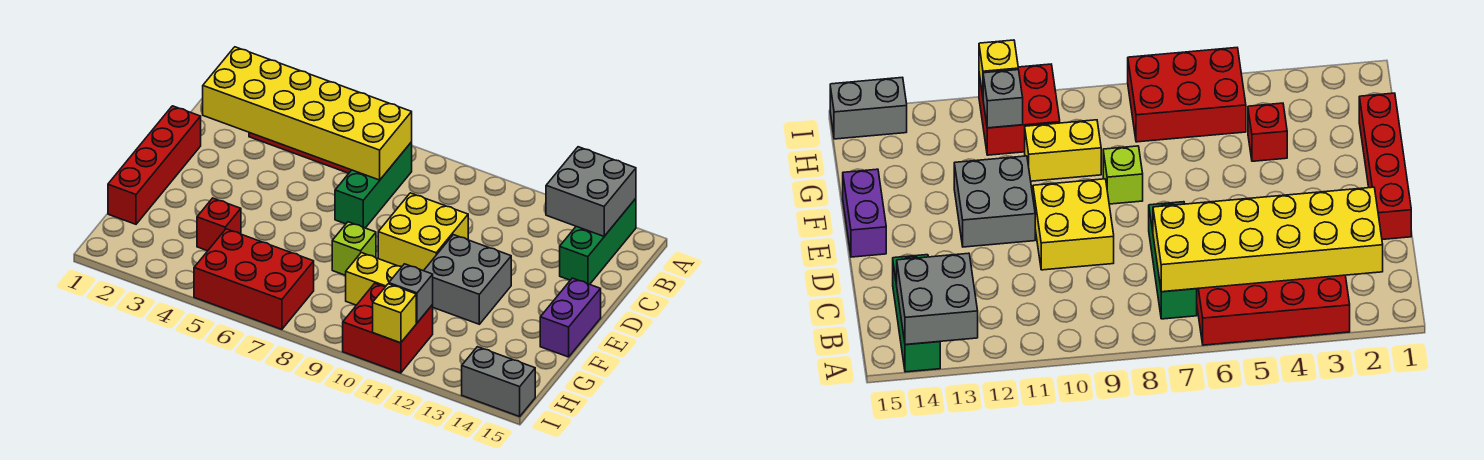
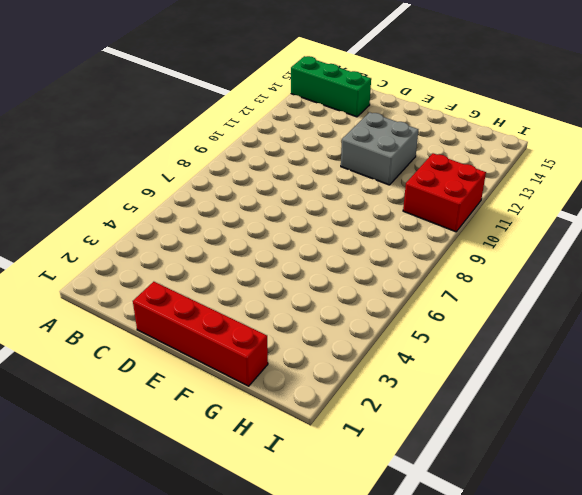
none -> red 2x4 brick [1197,275,1350,345]
none -> green 1x3 brick [335,142,412,228]
none -> yellow 2x2 brick [378,193,468,271]

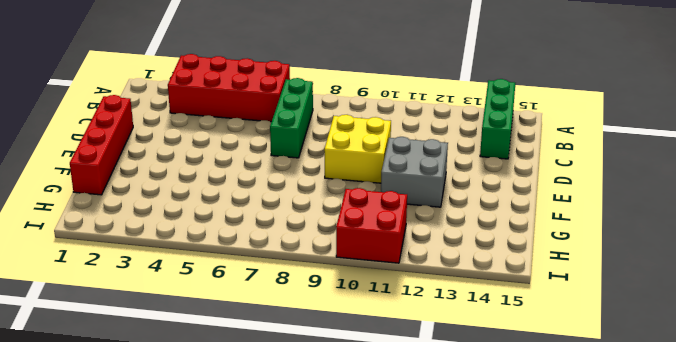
none -> purple 1x2 brick [540,278,601,357]
none -> lime 1x1 brick [332,222,376,275]
none -> red 1x1 brick [197,198,241,251]

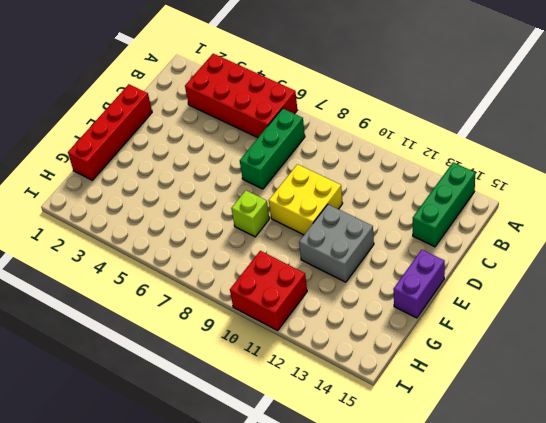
none -> red 1x1 brick [197,198,241,251]
none -> yellow 1x2 brick [346,253,401,305]
none -> red 2x3 brick [194,229,314,329]

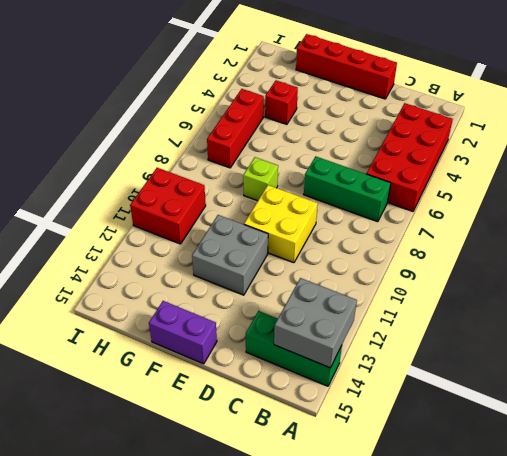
red 1x3 brick [207,89,264,168] -> red 2x3 brick [194,229,314,329]
none -> yellow 1x2 brick [346,253,401,305]
none -> grey 1x2 brick [462,347,535,417]
none -> yellow 2x6 brick [203,47,412,180]

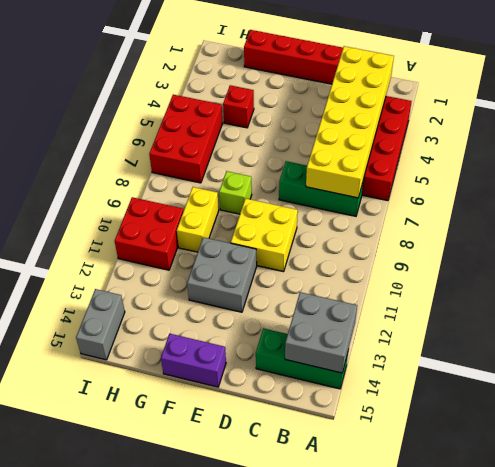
none -> grey 1x1 brick [389,264,433,323]
none -> yellow 1x1 brick [373,284,416,343]

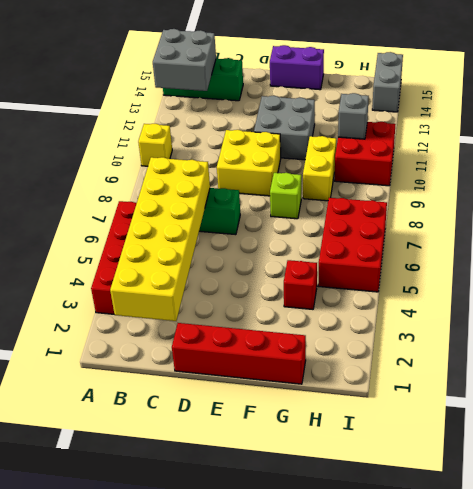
yellow 1x1 brick [138,124,172,166] -> yellow 1x1 brick moved to [373,284,416,343]

